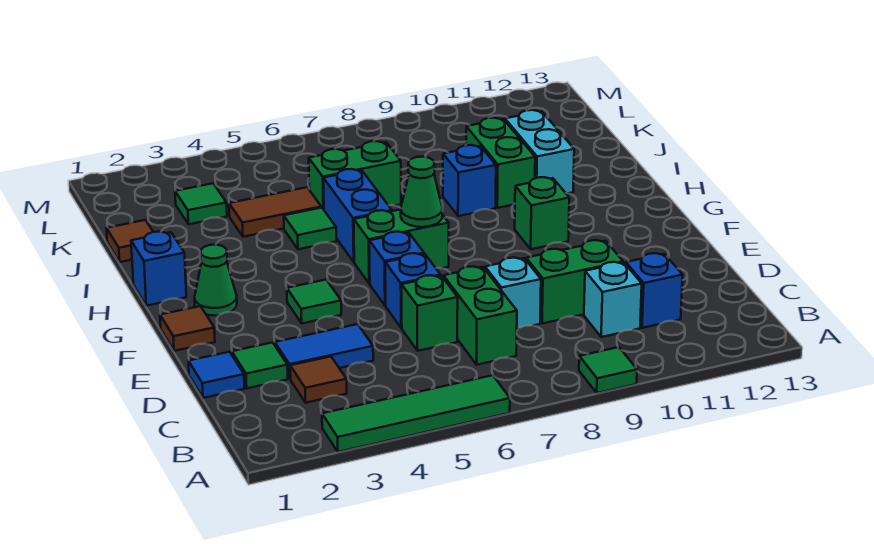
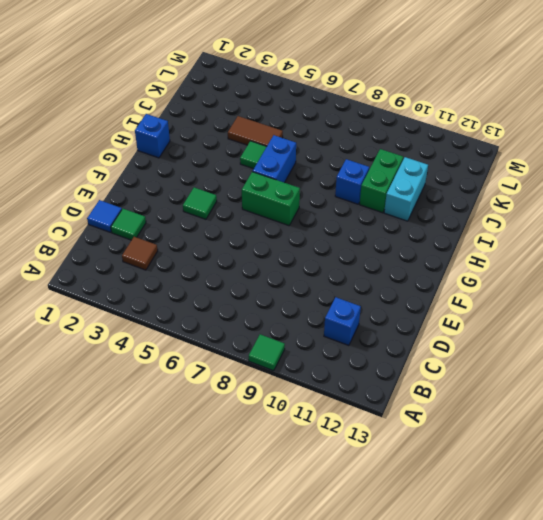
none -> green 1x4 tile [322,375,510,452]
none -> green 1x2 brick [443,266,517,365]
none -> cyan 1x1 brick [584,262,642,337]
none -> blue 1x2 tile [275,324,373,379]

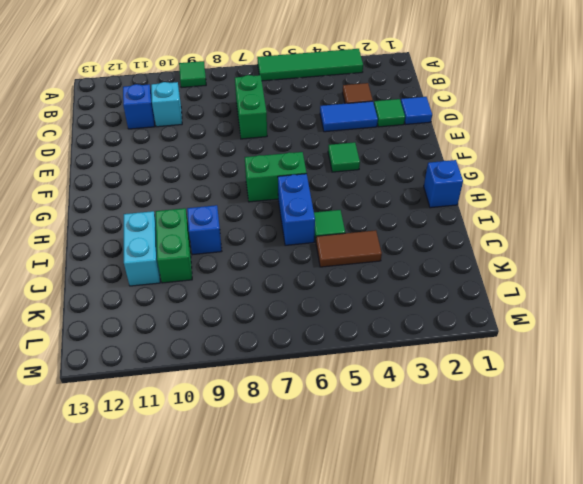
none -> green 1x1 brick [402,275,458,351]
none -> cyan 1x1 brick [485,258,541,329]
none -> green 1x2 brick [526,240,623,323]
none -> blue 1x1 brick [385,253,441,328]

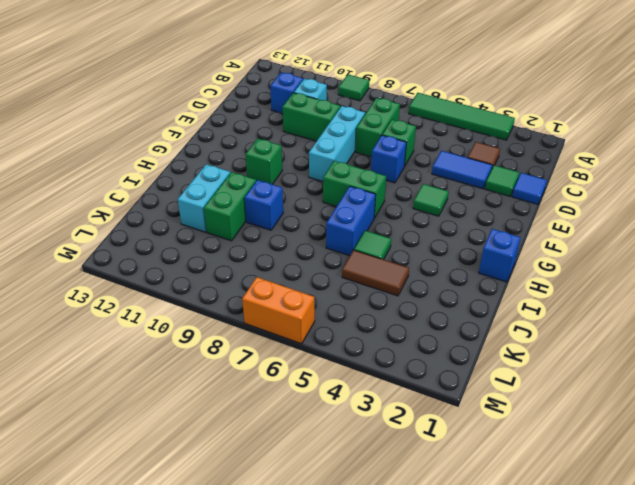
cyan 1x3 brick [309,106,365,182] -> cyan 1x1 brick [485,258,541,329]
orange 1x2 brick [242,277,315,344] -> none
none -> brown 1x1 tile [160,306,215,351]
none -> blue 1x1 brick [369,232,424,306]
none -> green 1x1 cone [194,245,237,316]
none -> brown 1x1 tile [106,220,153,262]

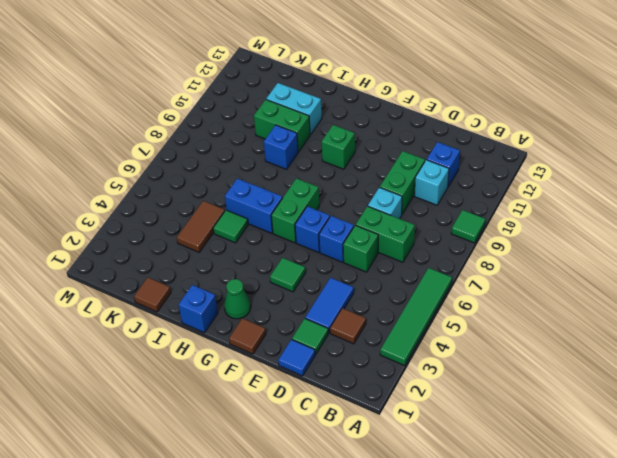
none -> green 1x2 brick [309,141,401,210]
none -> green 1x1 tile [175,183,227,224]
none -> green 1x1 cone [401,157,442,227]

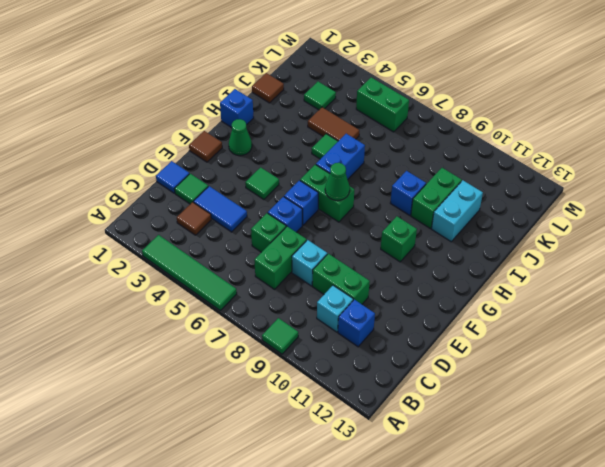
green 1x2 brick [356,77,409,132] -> green 1x2 brick moved to [309,141,401,210]

